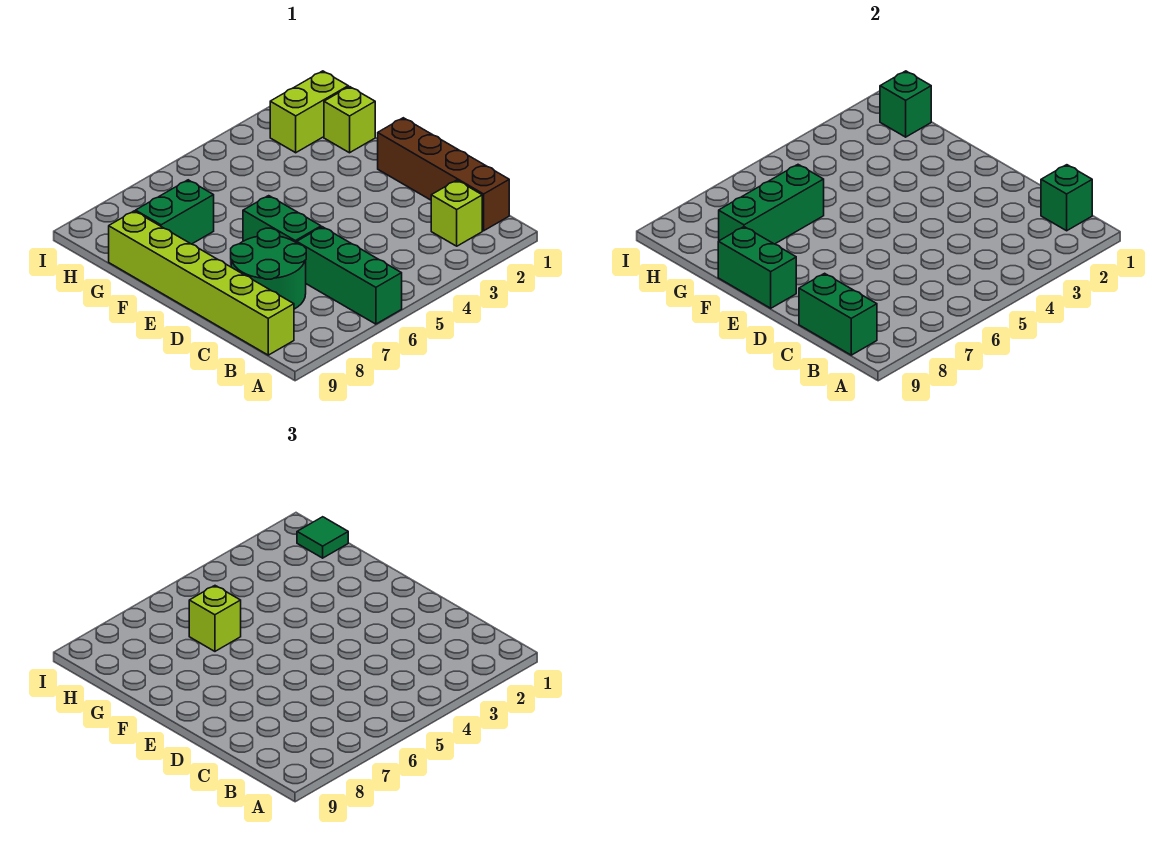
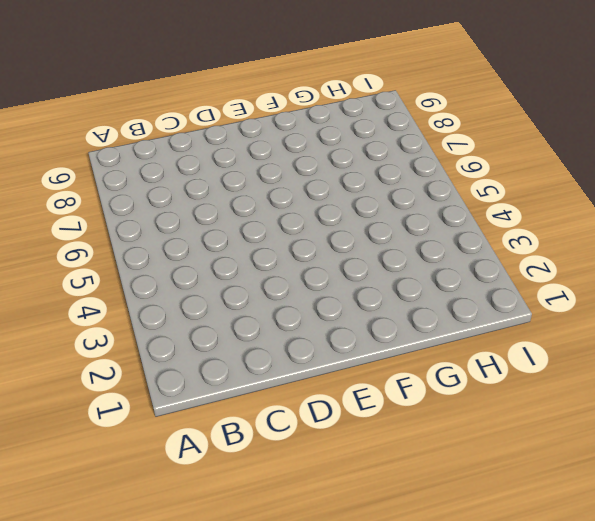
none -> green 1x3 brick [297,227,402,324]
none -> brown 1x4 brick [378,118,509,231]
none -> lime 1x1 brick [431,180,482,246]

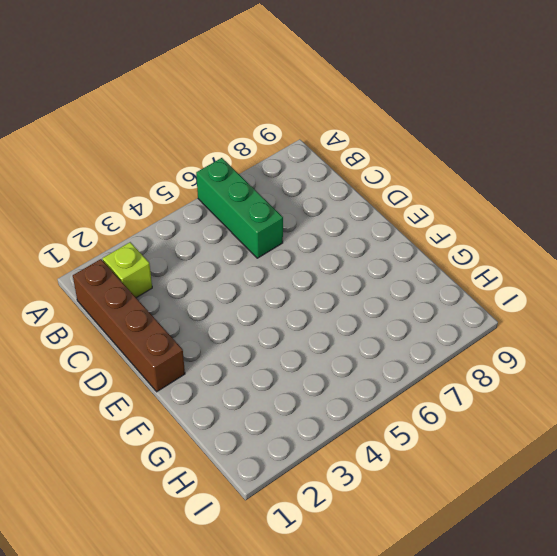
none -> lime 1x6 brick [109,211,294,355]
none -> green 2x2 round brick [231,228,306,309]
none -> green 1x2 brick [243,196,321,243]

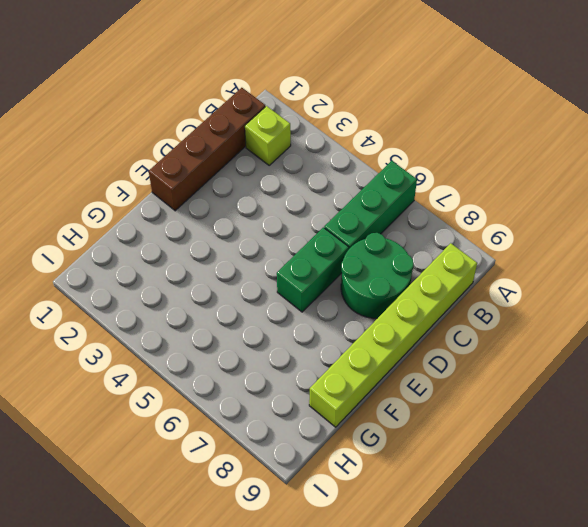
none -> lime 1x1 brick [324,87,375,153]
none -> green 1x2 brick [136,180,214,244]
none -> lime 1x2 brick [270,71,348,153]

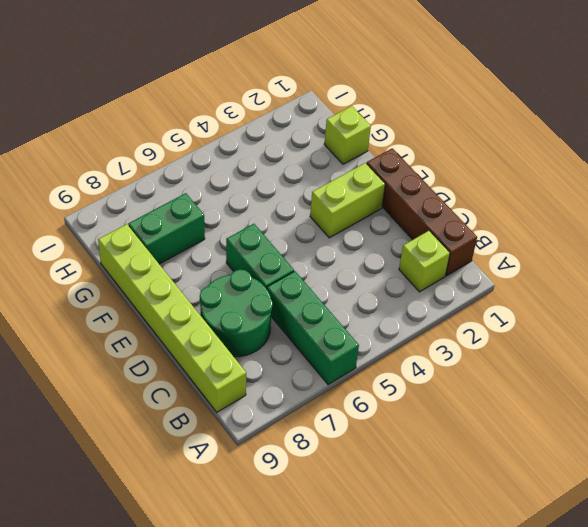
lime 1x2 brick [310,163,385,238] -> lime 1x2 brick moved to [270,71,348,153]
none -> green 1x1 brick [1041,165,1092,231]
none -> green 1x2 brick [799,273,877,355]
none -> green 1x2 brick [718,227,796,308]

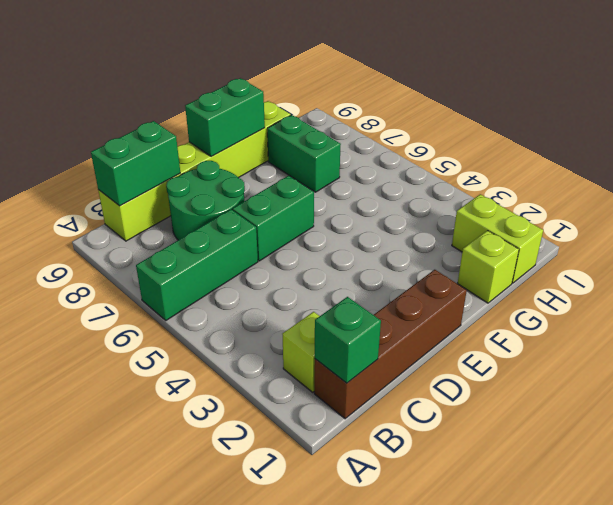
none -> green 1x3 brick [719,165,824,244]
none -> green 1x1 brick [880,71,931,137]
none -> lime 1x1 brick [189,586,241,651]

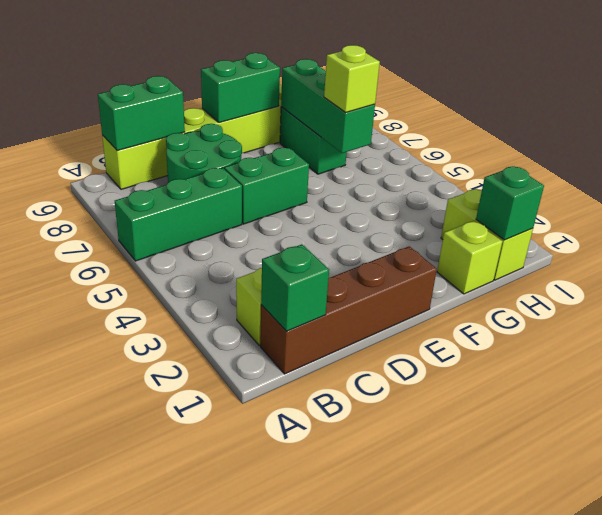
none -> green 1x1 tile [297,517,348,558]

